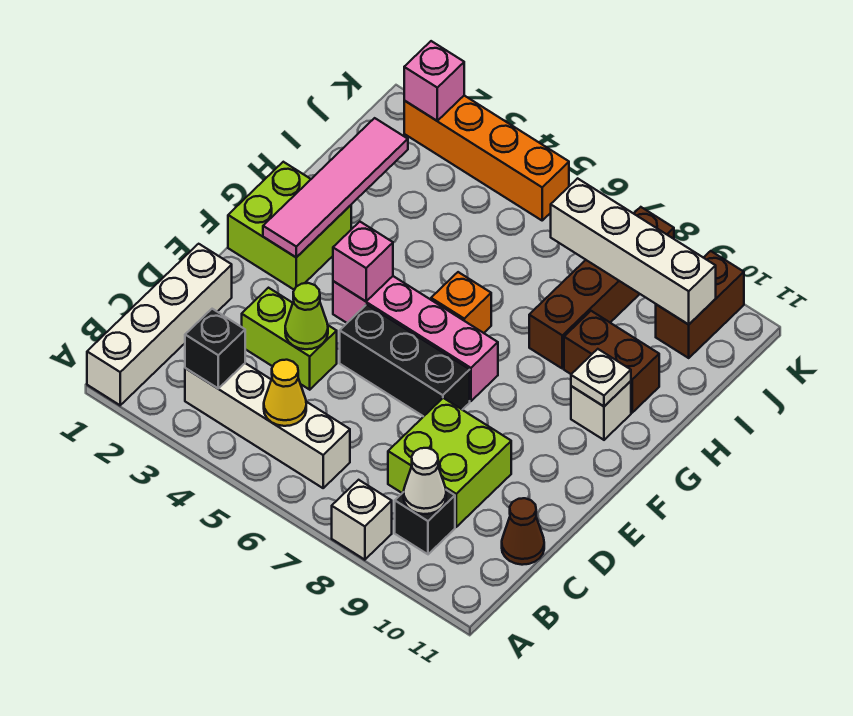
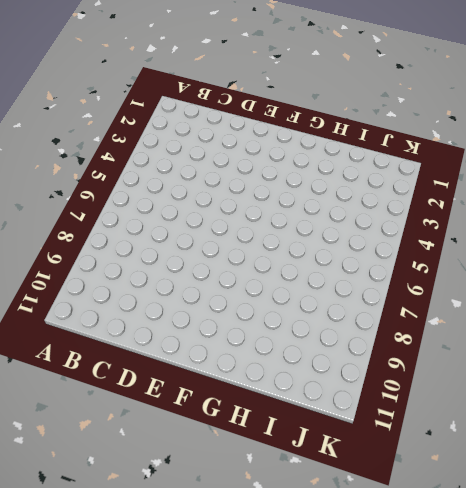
none -> white 1x4 brick [87,244,232,405]
none -> white 1x1 brick [332,480,392,560]
none -> white 1x4 brick [185,363,350,488]

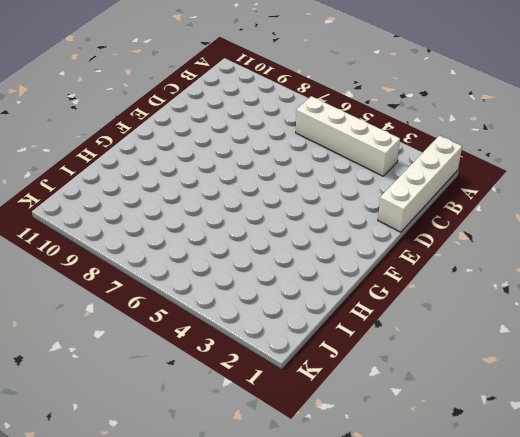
none -> white 1x1 brick [332,480,392,560]
none -> black 1x1 brick [395,490,455,554]
none -> lime 2x2 brick [388,398,511,527]

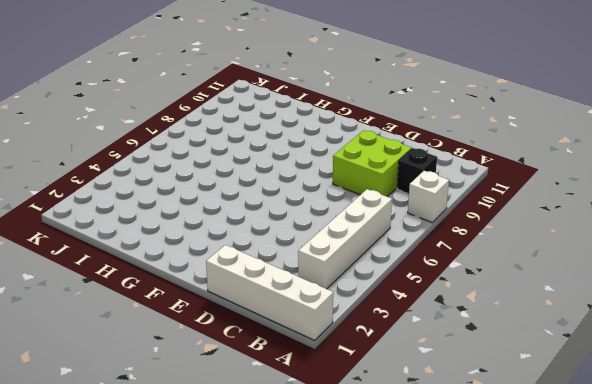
none -> brown 1x1 cone [502,498,544,565]
none -> lime 1x2 brick [242,288,337,390]
none -> black 1x3 brick [340,305,470,417]

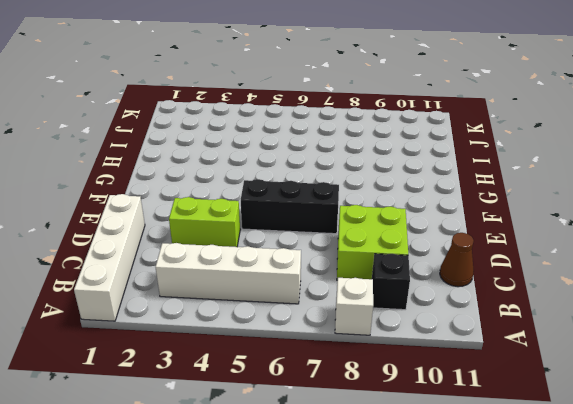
none -> lime 2x2 brick [228,162,351,290]
none -> pink 1x4 brick [333,276,498,401]
none -> orange 1x1 brick [431,272,491,333]

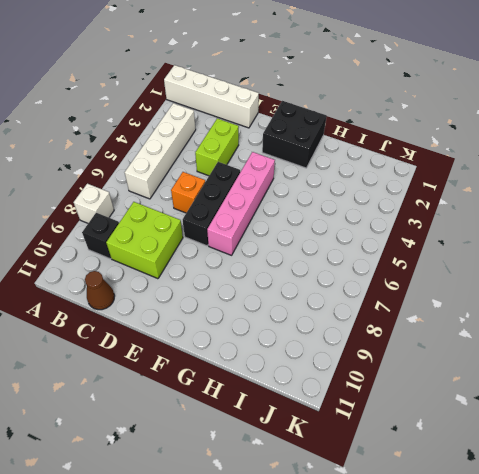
orange 1x1 brick [171,172,205,213] -> orange 1x1 brick moved to [431,272,491,333]
black 2x2 brick [262,101,327,168] -> lime 2x2 brick [228,162,351,290]
none -> white 1x1 brick [571,381,631,440]
none -> brown 1x4 brick [529,207,674,368]
none -> brown 1x2 brick [564,311,659,413]

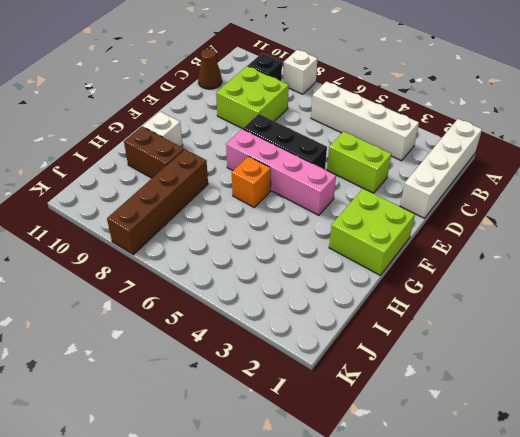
none -> brown 1x2 brick [656,251,744,358]
none -> orange 1x4 brick [404,96,569,220]
none -> black 1x1 brick [185,309,245,388]

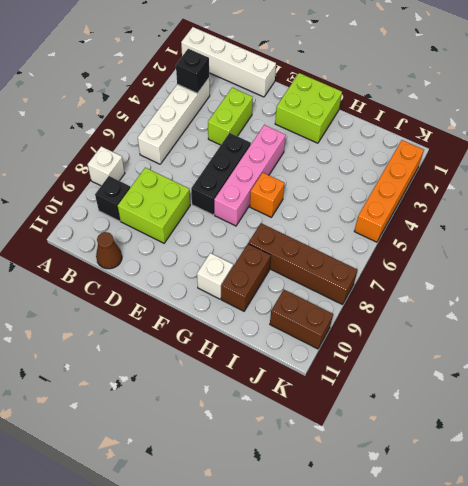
none -> yellow 1x1 cone [264,360,306,426]
none -> white 1x1 cone [404,448,446,514]
none -> lime 1x1 cone [285,283,328,349]

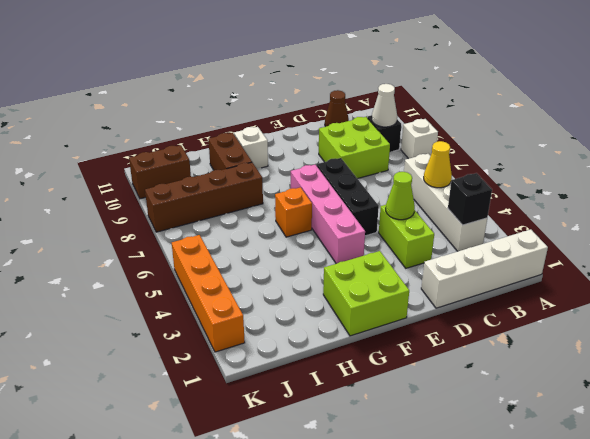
none -> pink 1x4 tile [263,118,408,257]
none -> pink 1x1 brick [333,222,393,301]
none -> white 1x1 plate [571,349,631,406]

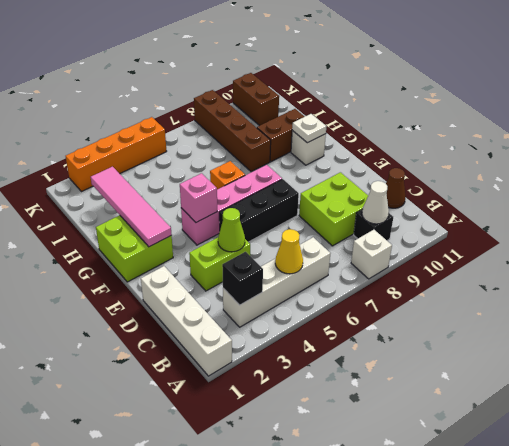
none -> white 1x4 brick [551,178,716,325]
none -> pink 1x1 brick [404,41,464,121]

